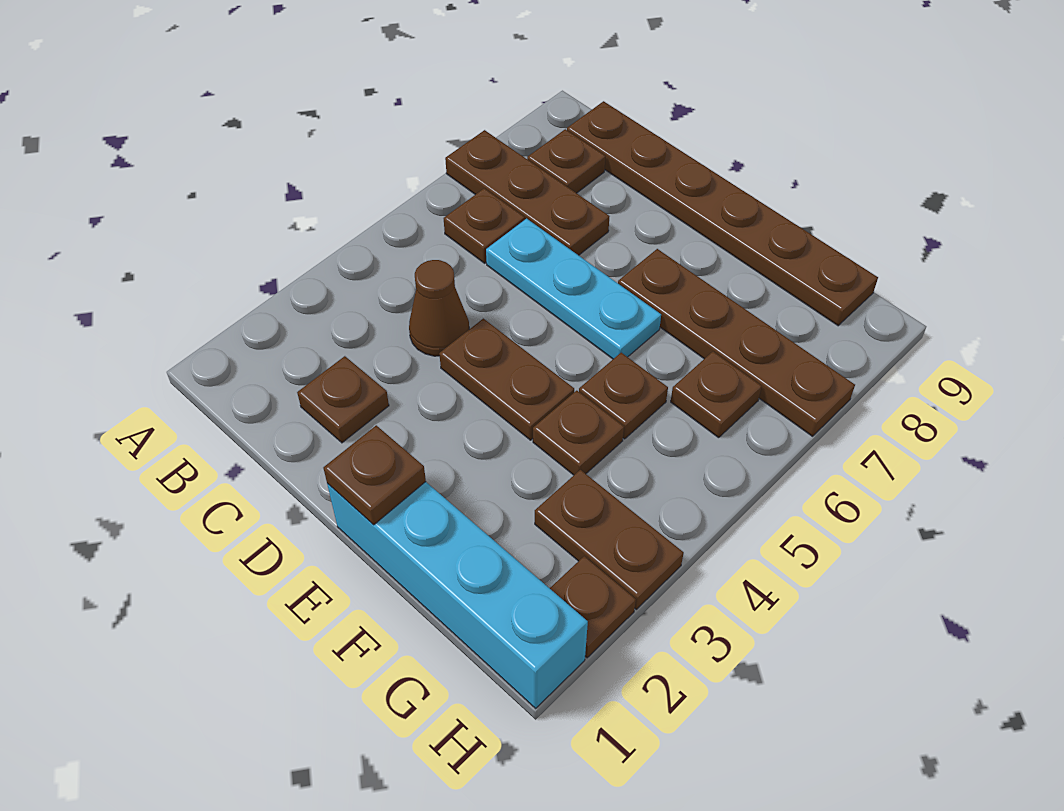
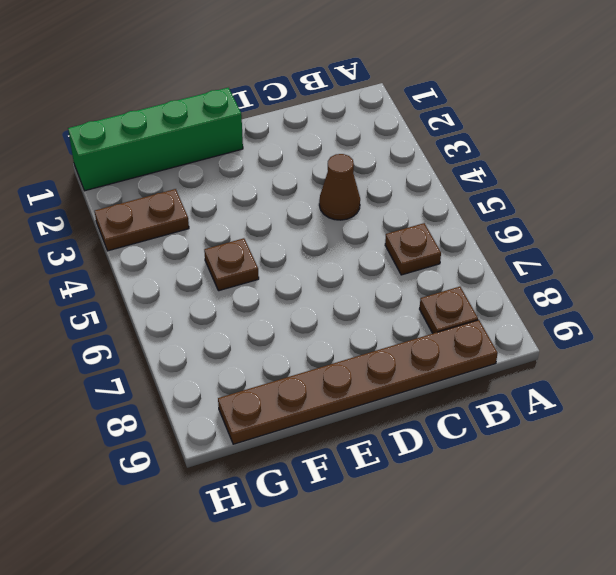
green 1x4 brick [68,88,243,191] -> cyan 1x4 brick [327,482,588,708]
none -> brown 1x3 plate [445,130,610,255]
none -> brown 1x1 plate [297,356,389,443]
none -> cyan 1x3 plate [486,219,661,359]

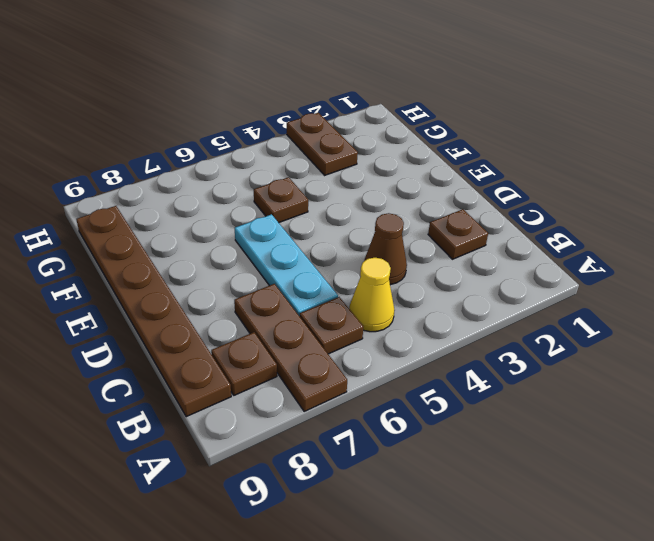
yellow 1x1 cone [349,258,395,332] -> none
none -> brown 1x2 plate [439,319,574,440]
none -> cyan 1x4 brick [327,482,588,708]
none -> brown 1x4 plate [618,249,855,436]

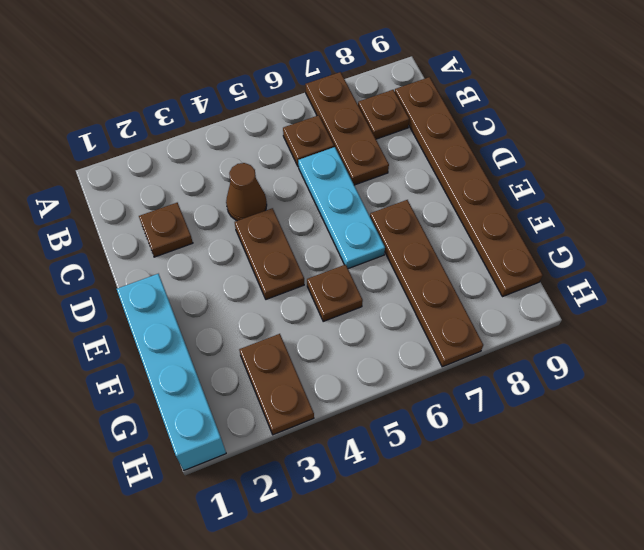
none -> brown 1x1 plate [533,391,624,475]
none -> brown 1x1 plate [671,352,762,438]
none -> brown 1x1 plate [550,556,636,658]

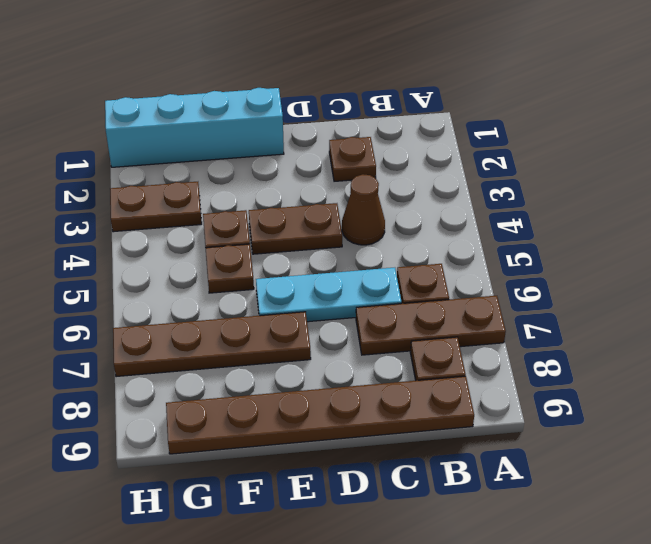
none -> brown 1x1 plate [671,352,762,438]
none -> brown 1x1 plate [550,556,636,658]
none -> brown 1x1 plate [323,425,426,525]

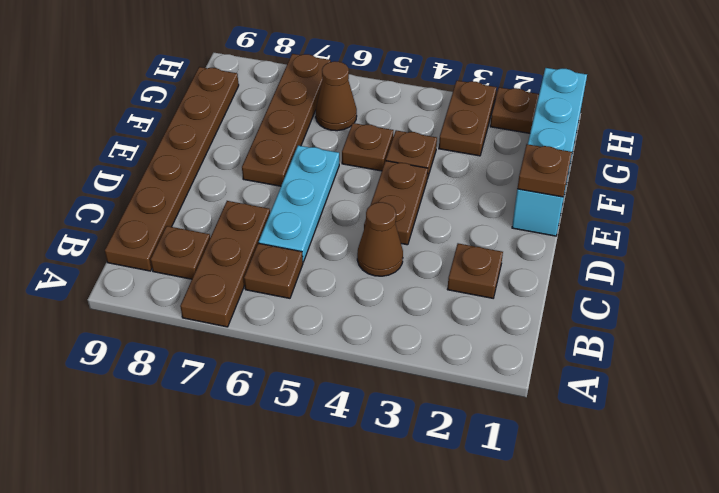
brown 1x1 cone [316,61,357,131] -> brown 1x1 plate [671,352,762,438]

